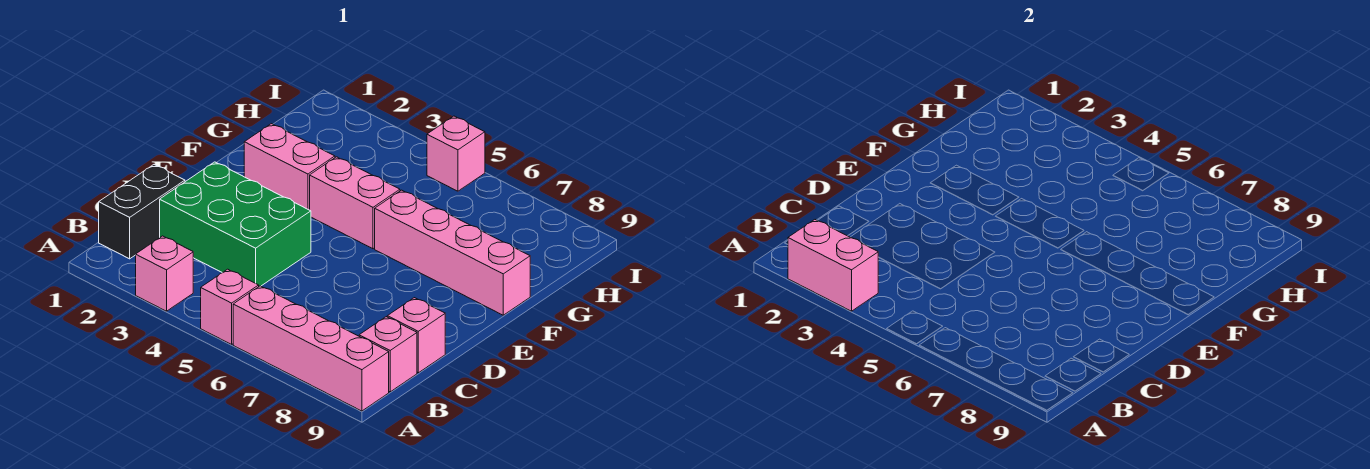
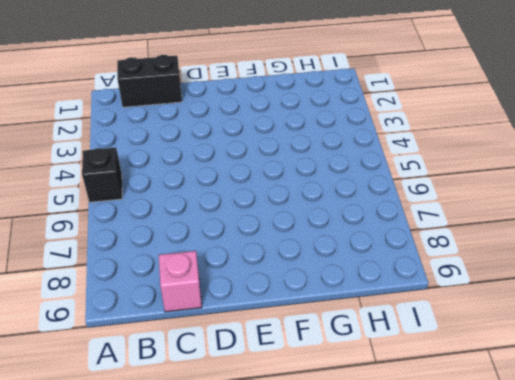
black 1x1 brick [82,148,122,202] -> pink 1x1 brick [201,269,259,344]
none -> pink 1x1 brick [136,236,193,311]
none -> pink 1x4 brick [233,286,389,411]
none -> pink 1x1 brick [359,317,417,392]

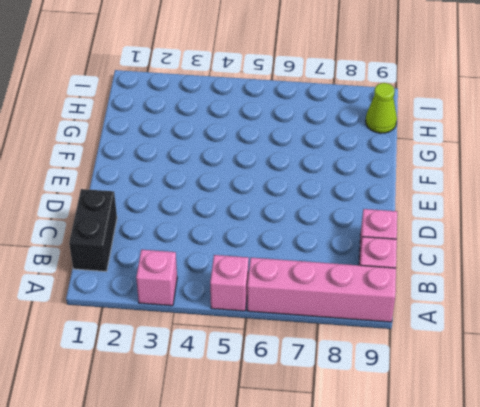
lime 1x1 cone [366,83,397,133] -> none
none -> green 2x3 brick [160,162,311,286]
none -> pink 1x2 brick [244,124,335,210]
none -> pink 1x2 brick [310,157,400,249]

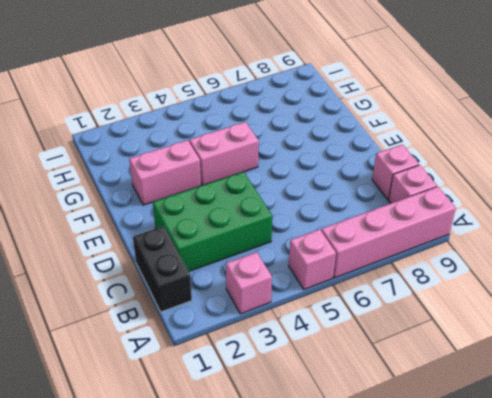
none -> pink 1x4 brick [375,190,530,315]
none -> pink 1x1 brick [427,116,485,191]
none -> pink 1x2 brick [788,220,878,311]

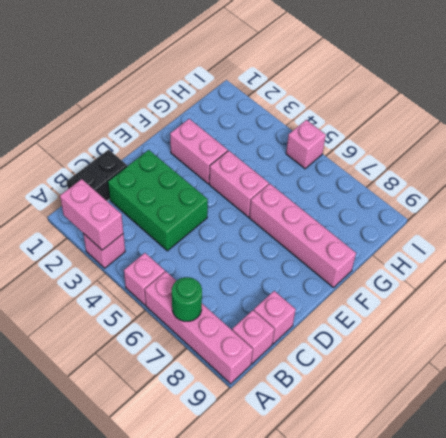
green 1x1 round brick [172,277,202,321] -> none

